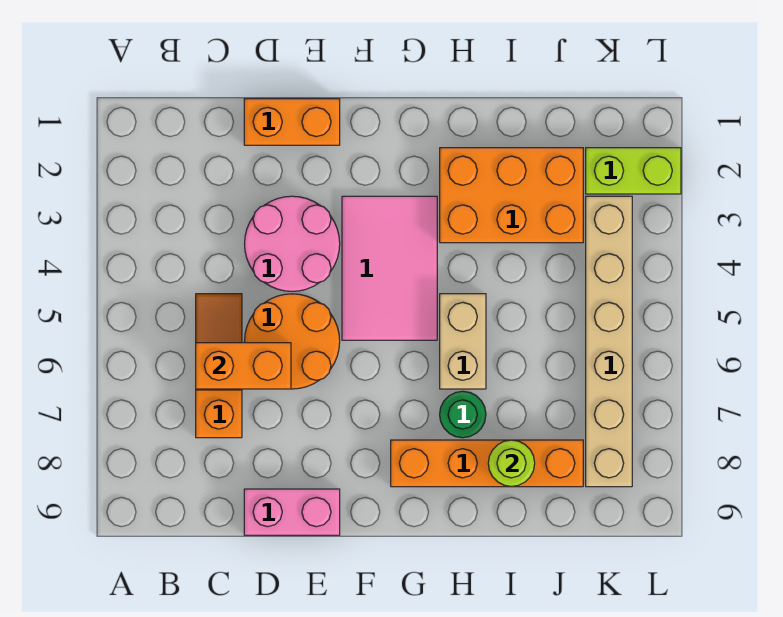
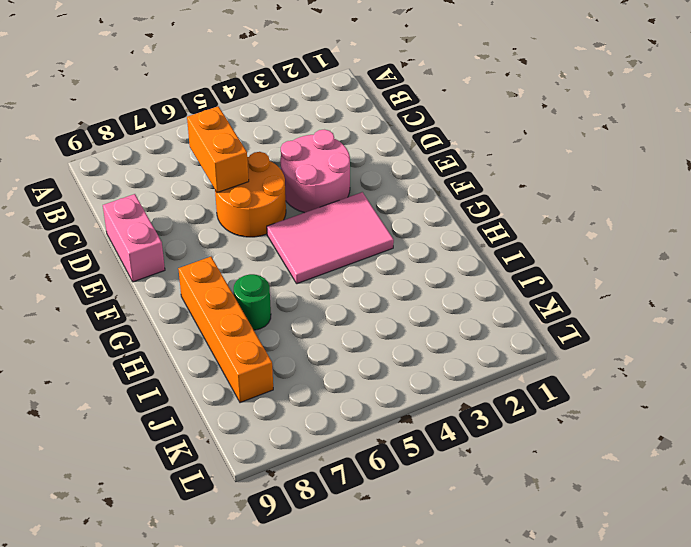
none -> orange 1x3 slope [196,294,242,438]
none -> orange 1x2 brick [244,99,340,145]
none -> orange 2x3 brick [440,148,583,243]

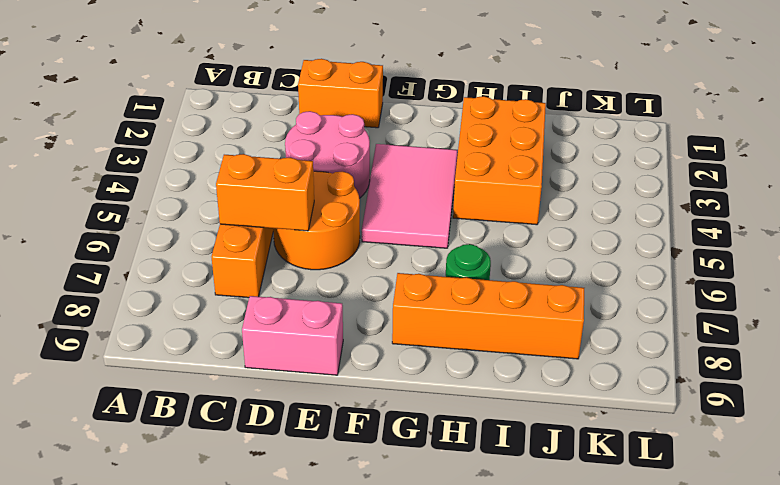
orange 2x3 brick [453,96,546,225] -> orange 2x3 brick turned to [440,148,583,243]
none -> tan 1x2 brick [440,294,486,389]
none -> lime 1x2 brick [586,148,681,194]
none -> tan 1x6 brick [586,196,632,487]

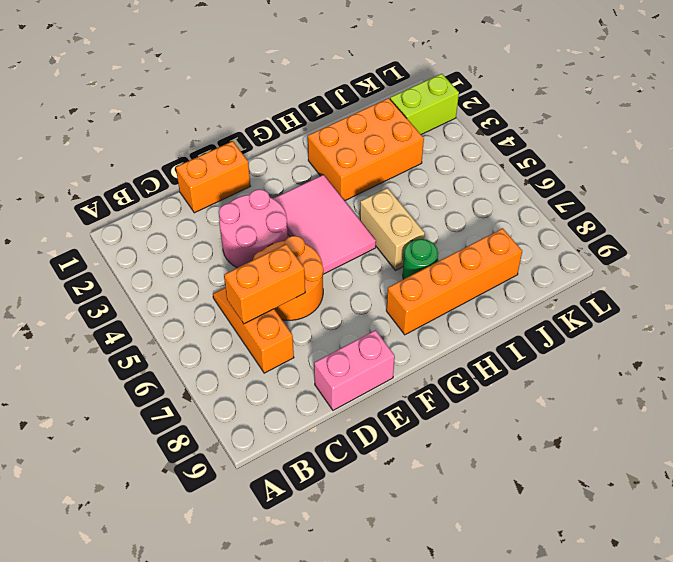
none -> tan 1x6 brick [586,196,632,487]
none -> lime 1x1 round brick [488,440,535,487]

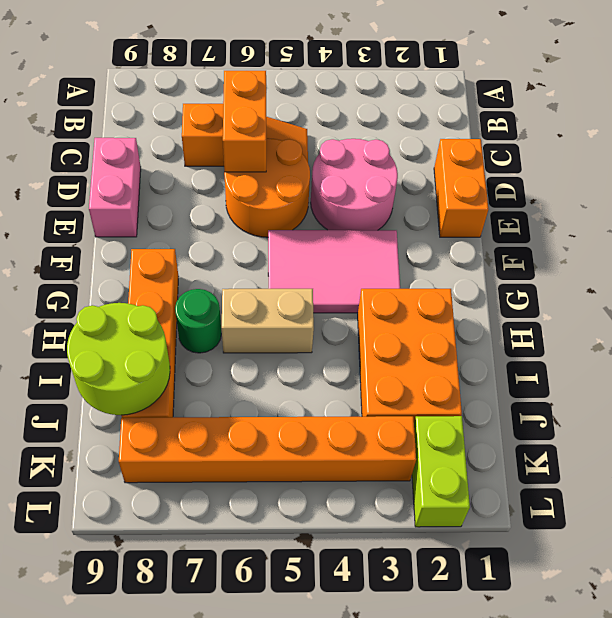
lime 2x2 round brick [67,303,170,415] -> lime 1x1 round brick [488,440,535,487]
orange 1x6 brick [119,416,416,483] -> tan 1x6 brick [586,196,632,487]

